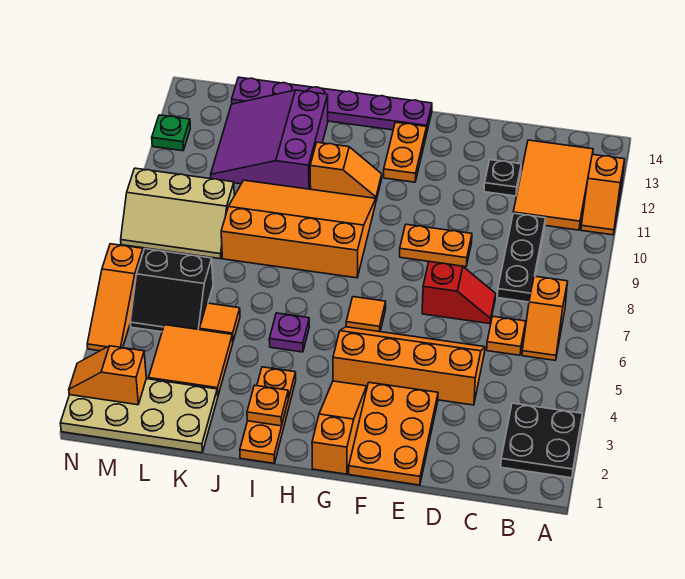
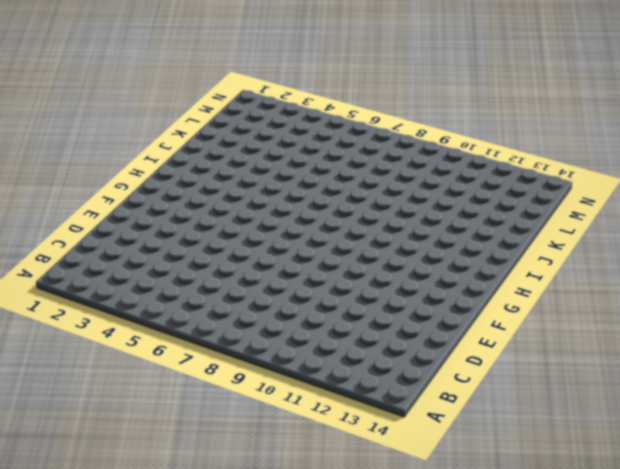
none -> black 2x2 plate [501,403,582,478]
none -> orange 1x2 slope [581,154,625,235]
none -> orange 1x2 slope [522,276,568,360]

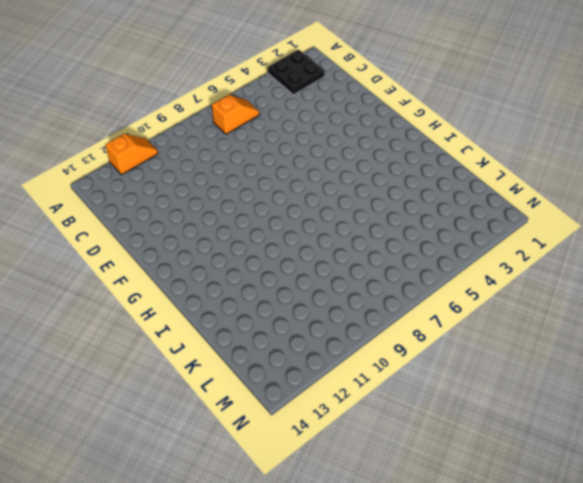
none -> orange 2x3 tile [513,140,593,230]
none -> orange 1x1 plate [487,316,526,355]
none -> black 1x3 plate [497,213,546,302]

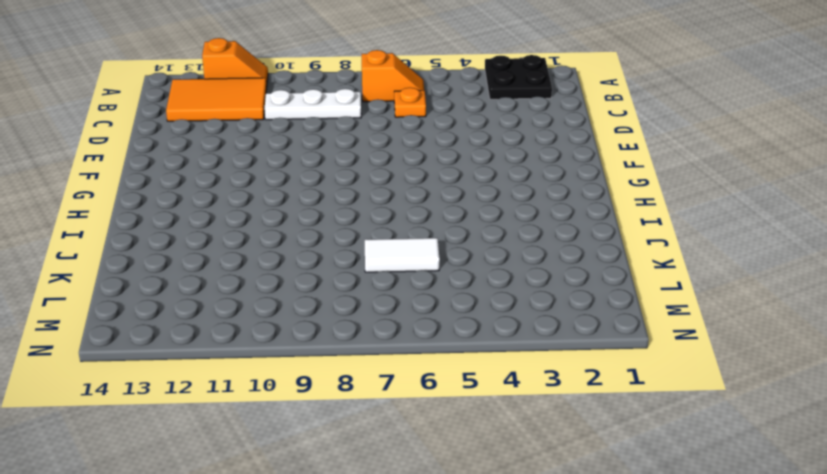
white 1x3 plate [265,89,361,120] -> black 1x3 plate [497,213,546,302]
white 1x2 tile [365,238,440,272] -> none
none -> orange 2x4 slope [333,327,485,405]
none -> red 1x2 slope [422,262,496,324]
none -> black 1x1 plate [484,160,521,196]

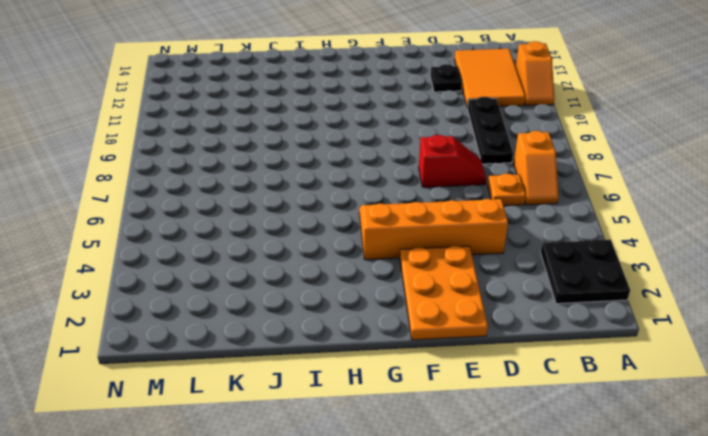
none -> orange 1x2 plate [400,224,472,267]
none -> orange 1x3 slope [312,381,367,474]
none -> orange 1x1 tile [346,297,386,332]

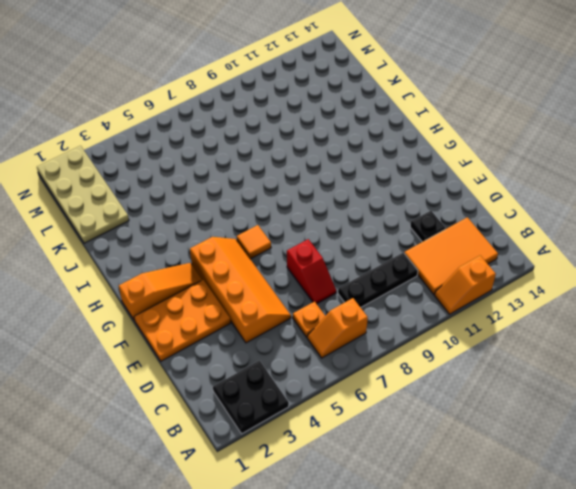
none -> orange 1x2 plate [400,224,472,267]
none -> orange 1x2 plate [384,122,427,182]
none -> purple 1x6 plate [232,77,432,134]

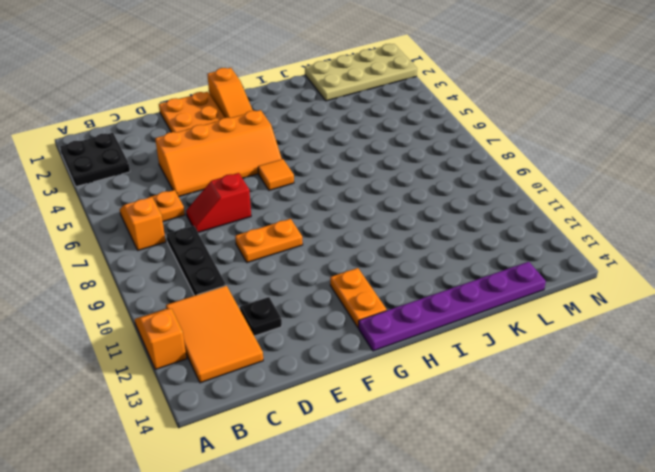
none -> orange 3x4 slope [221,180,376,278]
none -> orange 1x2 slope [310,142,382,200]
none -> orange 1x3 plate [240,367,296,463]

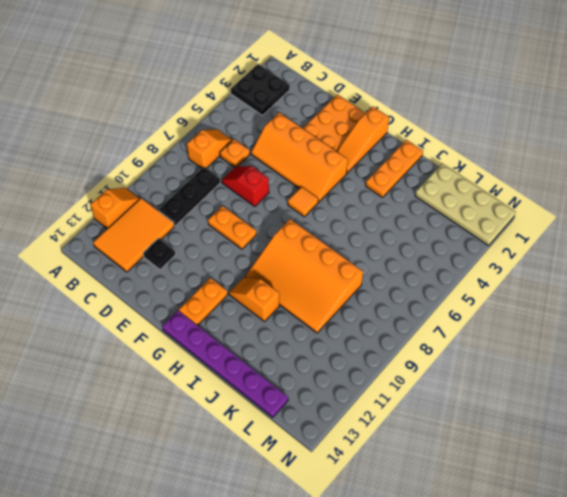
none -> purple 1x1 plate [269,313,309,352]
none -> purple 3x3 slope [211,90,328,189]
none -> orange 2x2 tile [149,325,233,395]

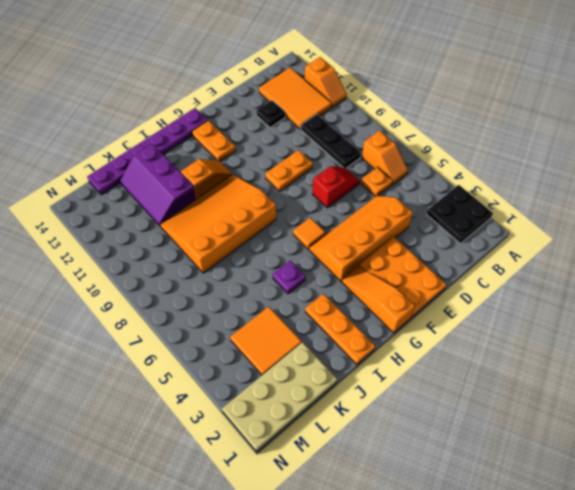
purple 2x3 slope [120,144,196,226] -> purple 3x3 slope [211,90,328,189]
none -> orange 1x1 tile [200,303,240,341]
none -> black 2x2 slope [130,249,213,332]
none -> tan 2x3 slope [121,168,234,259]

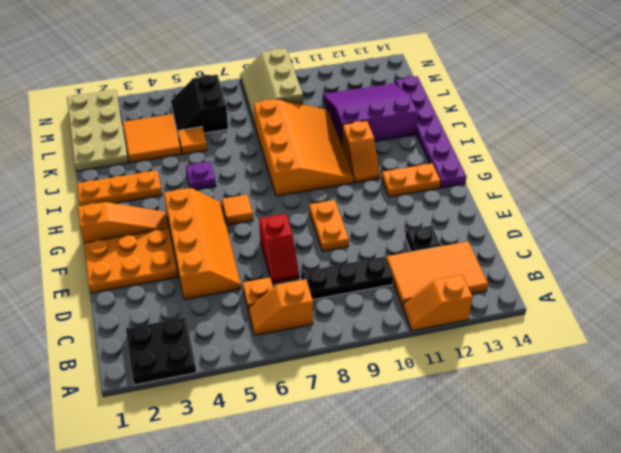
none -> orange 1x3 slope [87,244,143,351]
none -> green 1x1 plate [152,115,190,151]
none -> orange 1x1 plate [247,385,288,426]

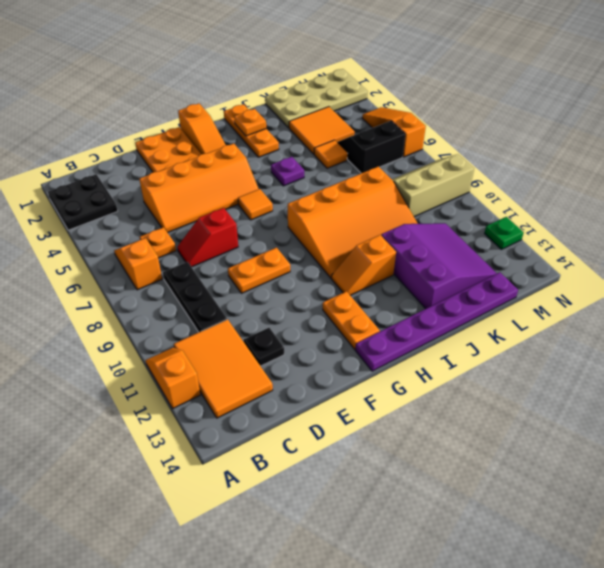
none -> orange 1x2 slope [69,346,146,405]

